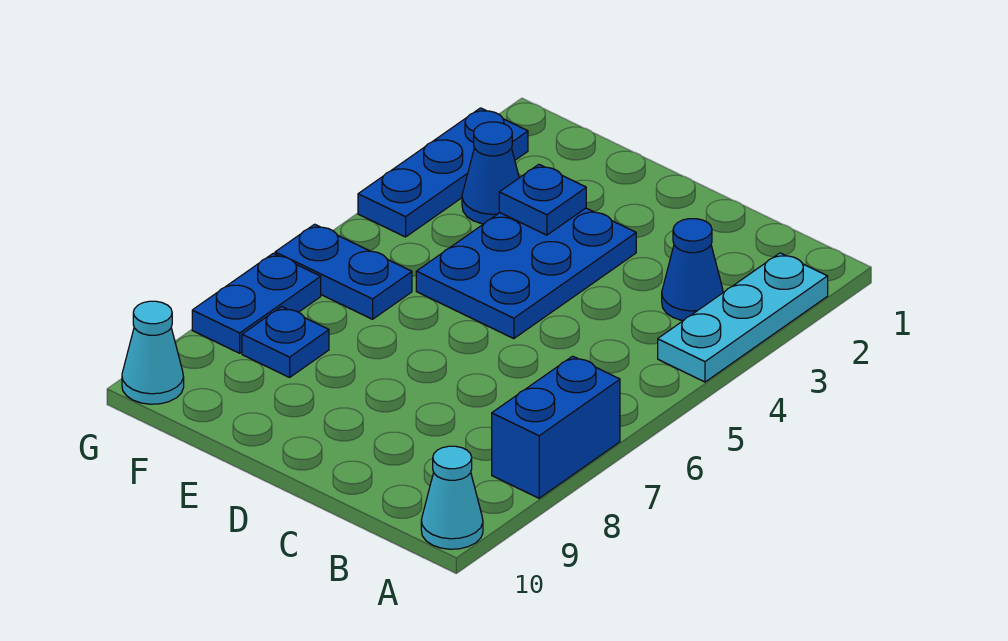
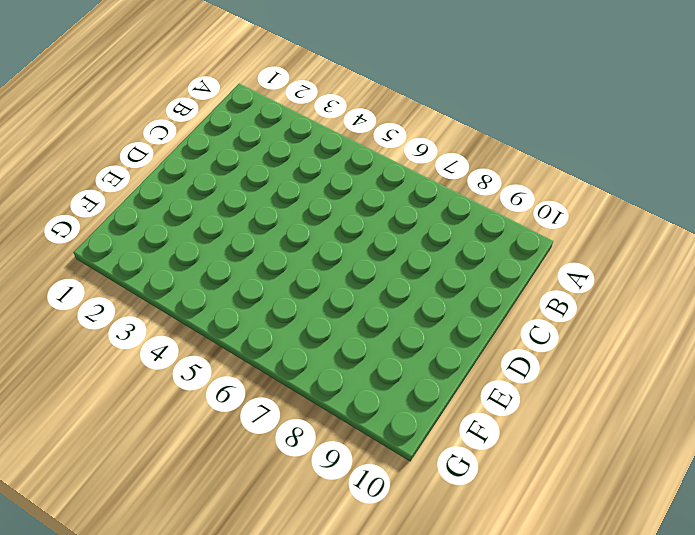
none -> cyan 1x3 plate [658,253,828,382]
none -> blue 1x2 brick [492,356,620,498]
none -> cyan 1x1 cone [421,446,483,549]

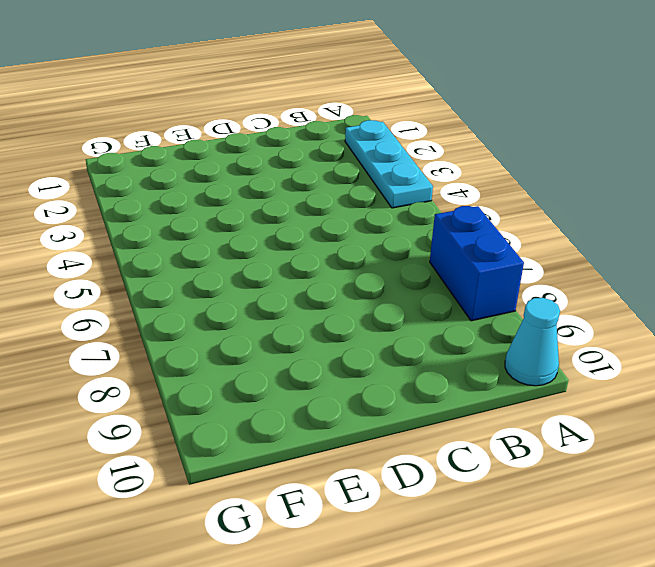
none -> blue 1x1 cone [662,219,723,321]
none -> blue 2x3 plate [416,208,636,339]
none -> blue 1x1 cone [462,122,519,224]

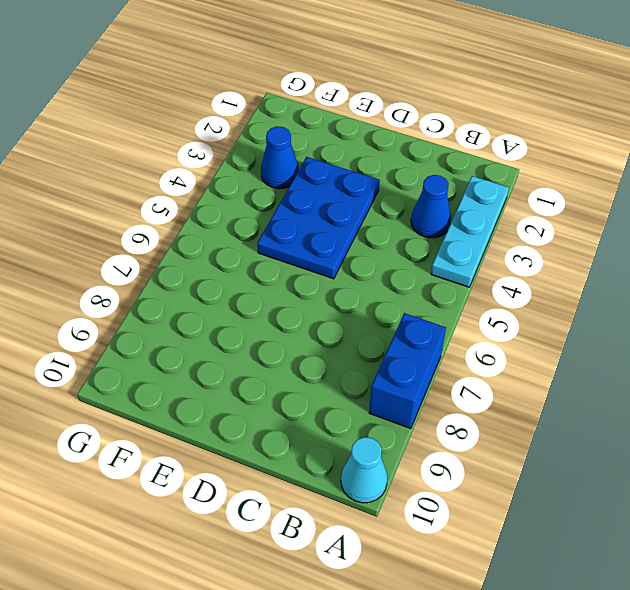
none -> blue 1x2 plate [275,224,412,319]
none -> blue 1x1 plate [242,307,329,377]
none -> blue 1x3 plate [358,108,528,237]

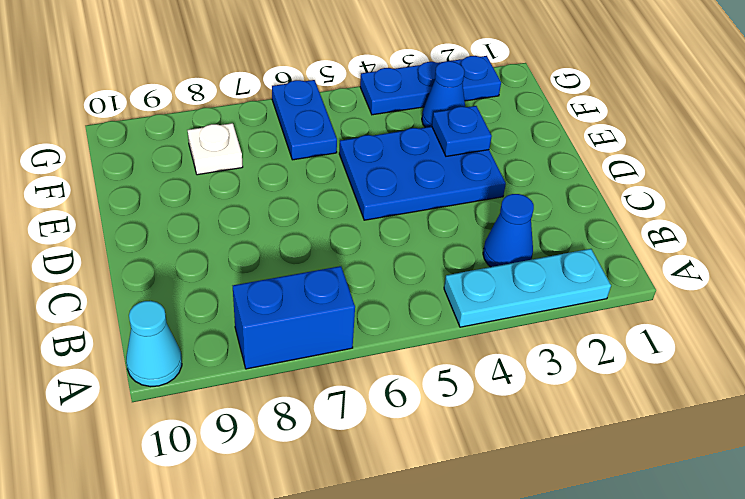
white 1x1 plate [188,123,243,175] -> blue 1x1 plate [242,307,329,377]
none -> blue 1x2 plate [192,253,321,353]
none -> cyan 1x1 cone [122,301,184,404]

